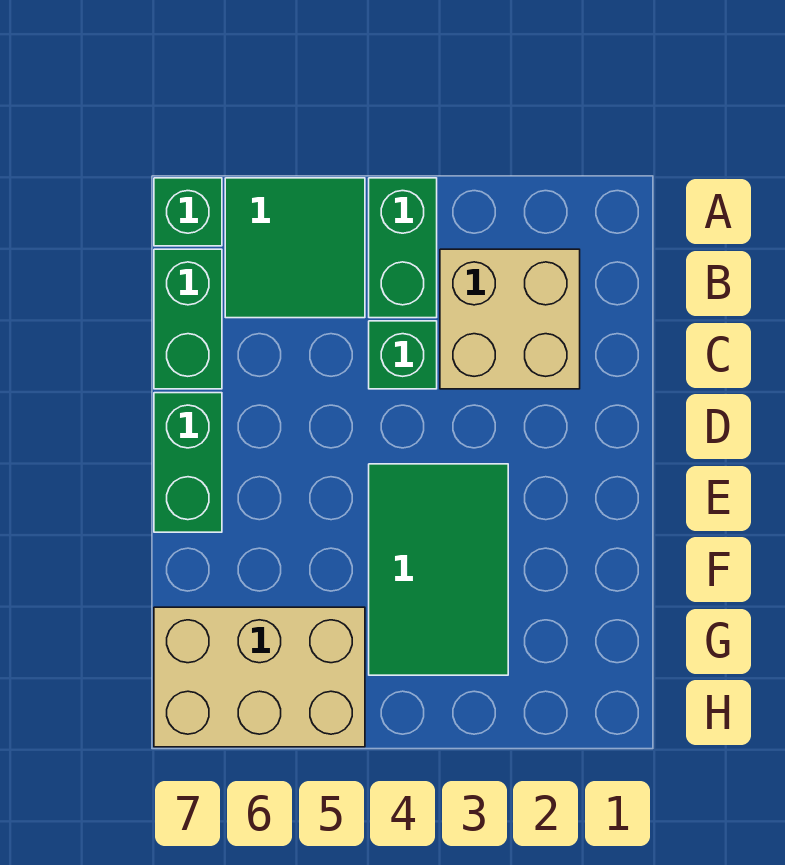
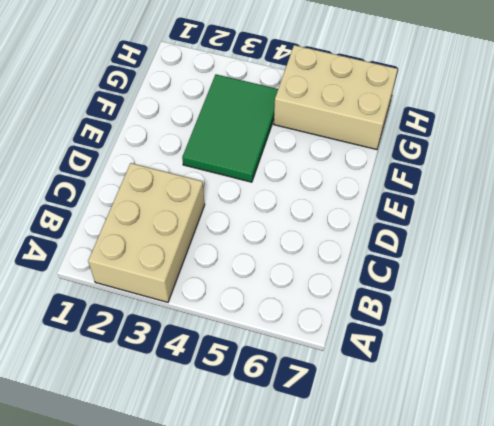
tan 2x3 brick [88,163,205,302] -> tan 2x2 brick [440,249,580,389]
none -> green 1x2 brick [369,178,437,318]
none -> green 2x2 tile [225,178,365,318]

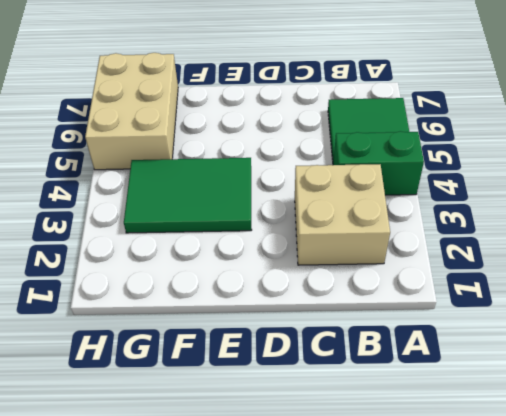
none -> green 1x1 brick [154,178,222,246]
none -> green 1x2 brick [154,249,222,389]

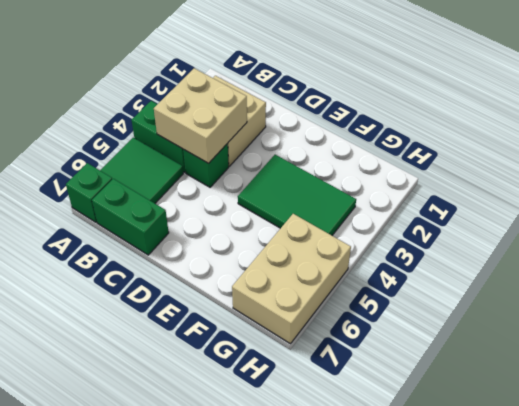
tan 2x2 brick [154,68,247,163] -> none
none -> green 1x2 brick [154,393,222,532]

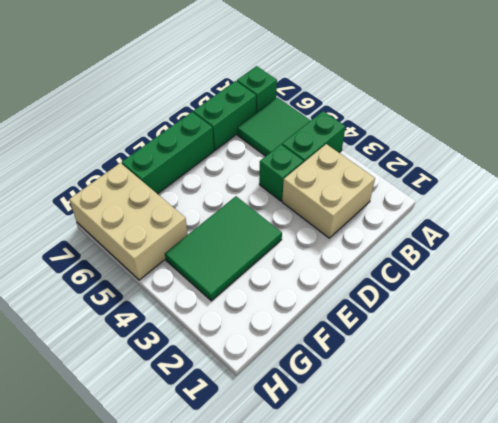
green 1x3 brick [122,112,214,194] -> green 1x2 brick [154,393,222,532]

